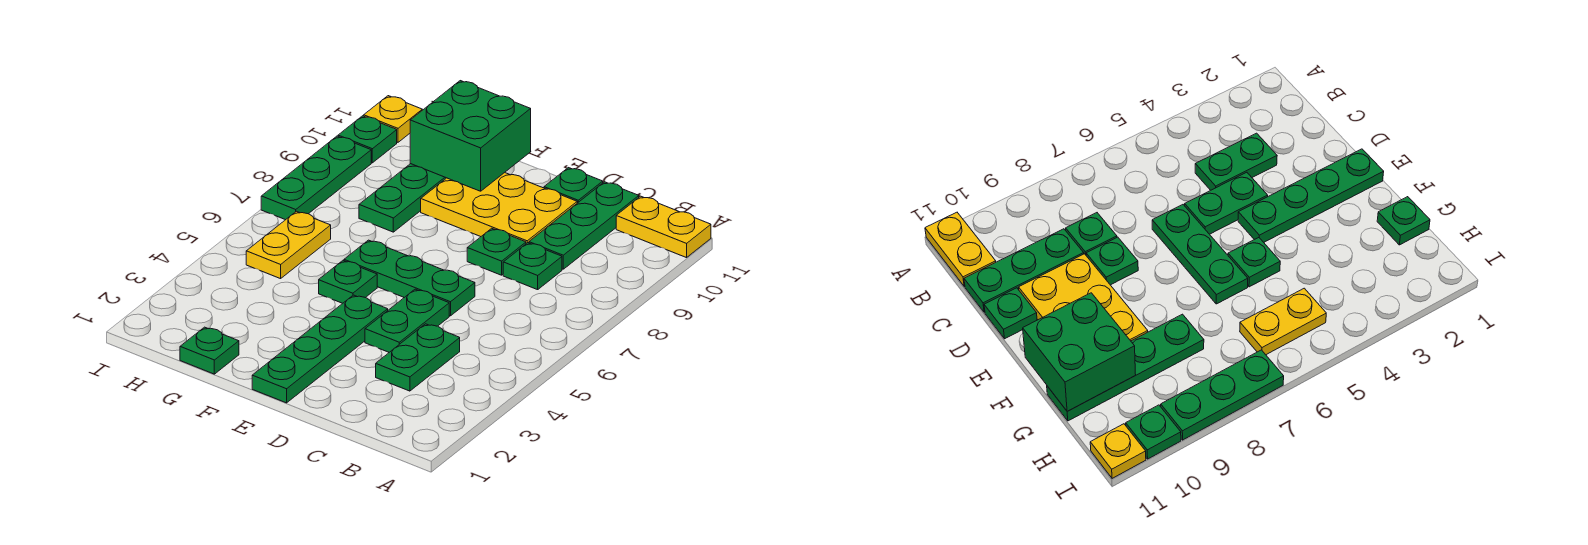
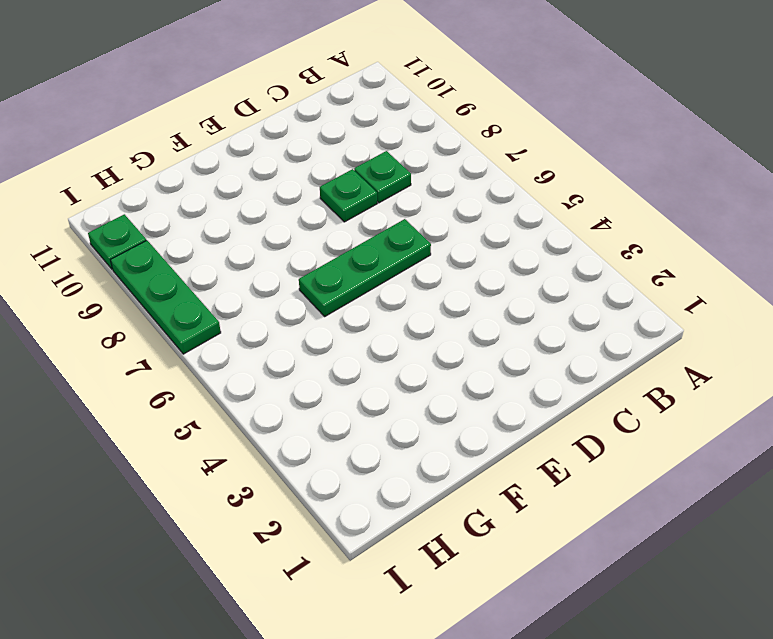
none -> yellow 1x2 plate [616,196,711,258]
none -> green 1x2 plate [376,324,460,391]
none -> green 1x3 plate [529,182,639,269]

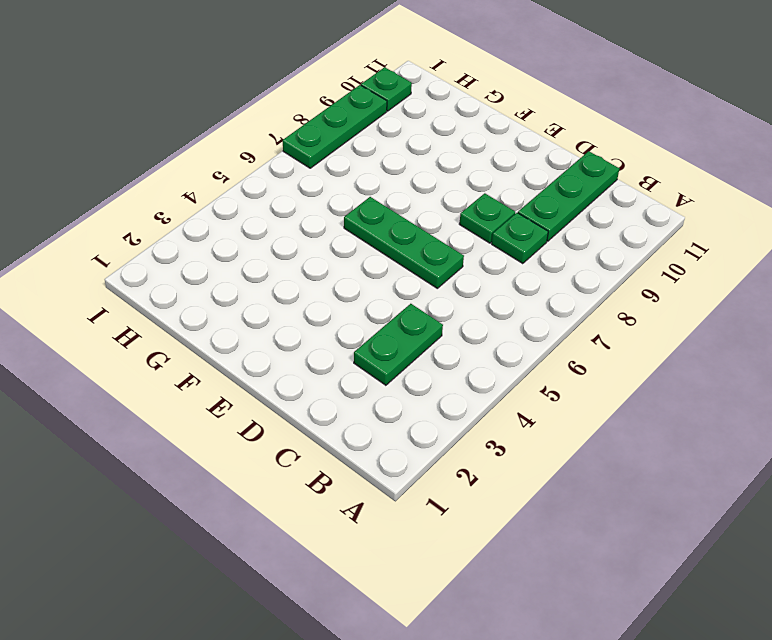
none -> yellow 1x2 plate [616,196,711,258]
none -> green 1x2 plate [365,289,449,352]
none -> yellow 2x3 plate [421,173,577,244]

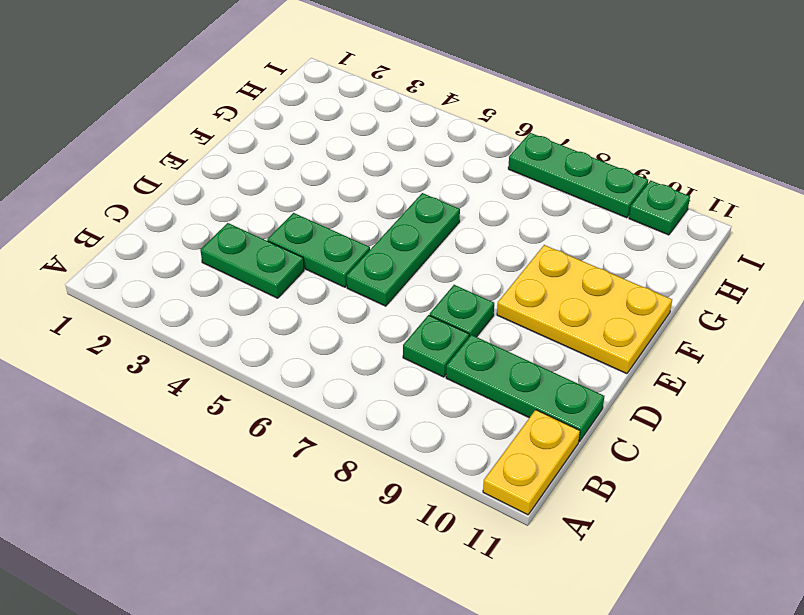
yellow 2x3 plate [497,245,672,374] -> yellow 2x3 plate turned to [421,173,577,244]
none -> green 1x1 plate [544,168,603,203]
none -> green 1x4 plate [252,295,388,403]
none -> green 1x1 plate [319,261,377,303]

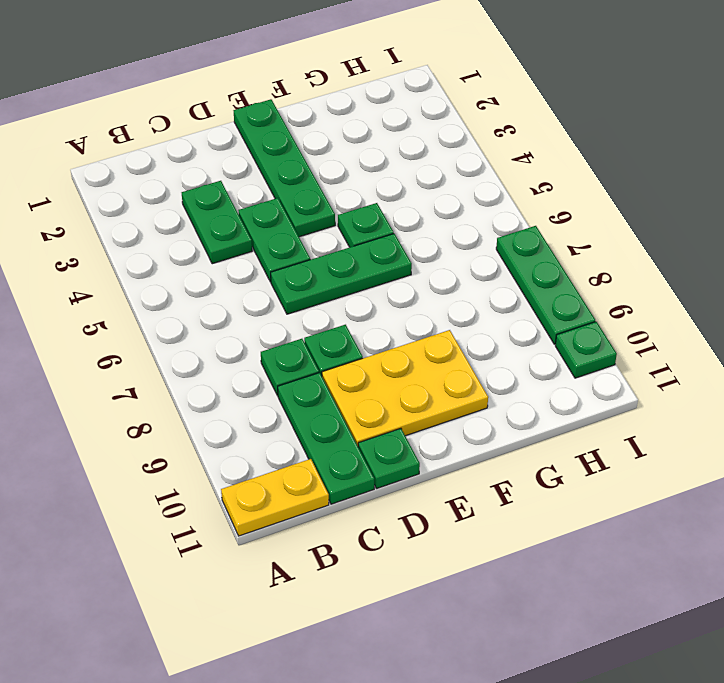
none -> green 1x1 plate [180,327,239,374]
none -> green 1x4 plate [359,164,446,232]
none -> yellow 1x2 plate [246,211,331,279]

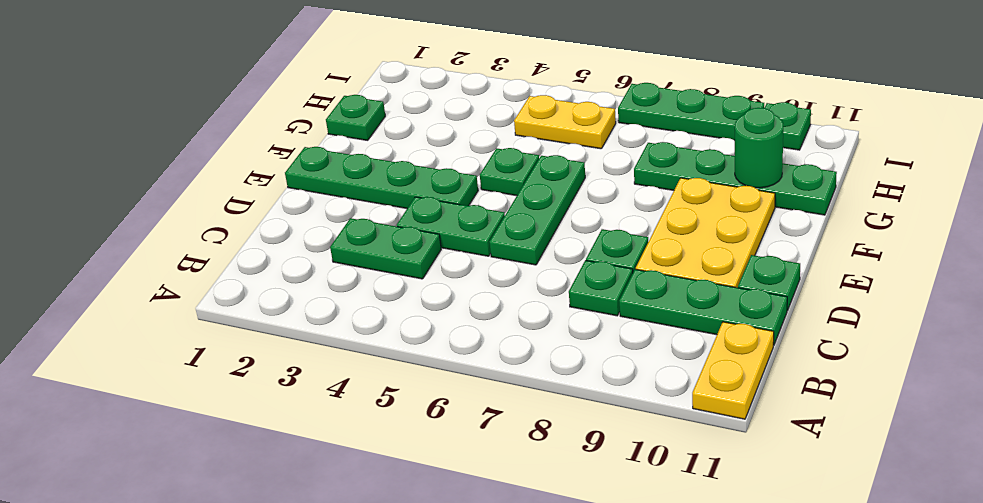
green 1x1 round brick [734,108,783,188] -> green 2x2 brick [410,81,531,191]
none -> yellow 1x1 plate [364,96,422,142]

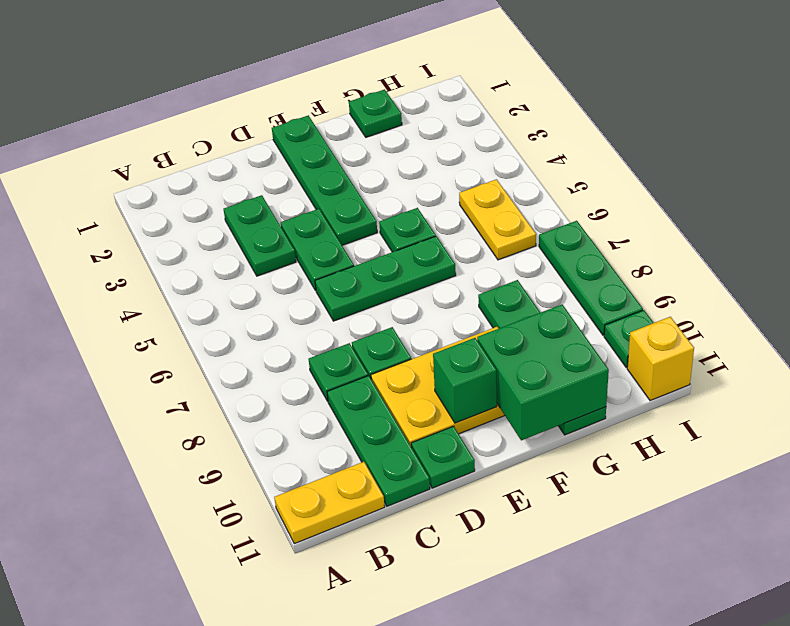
green 1x1 brick [433,338,497,423] -> none
yellow 1x1 brick [627,317,694,401] -> yellow 1x1 plate [364,96,422,142]

